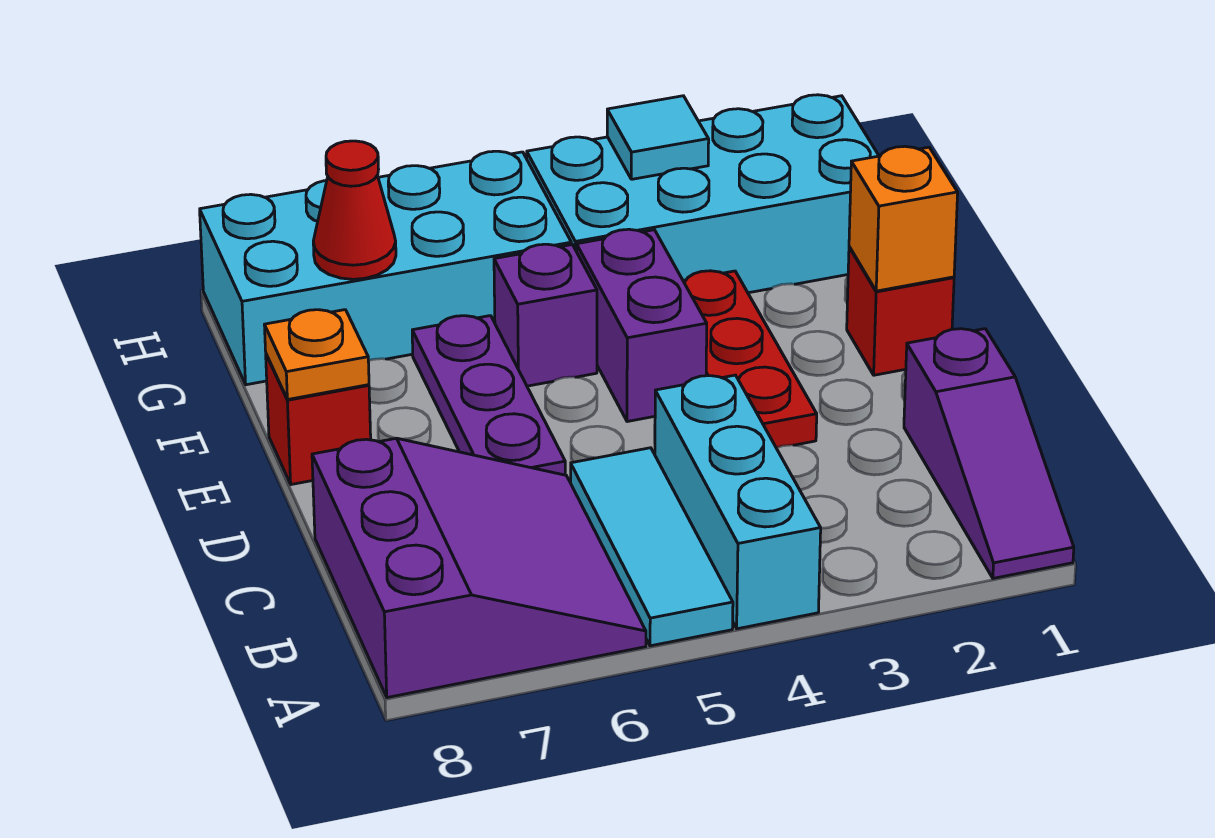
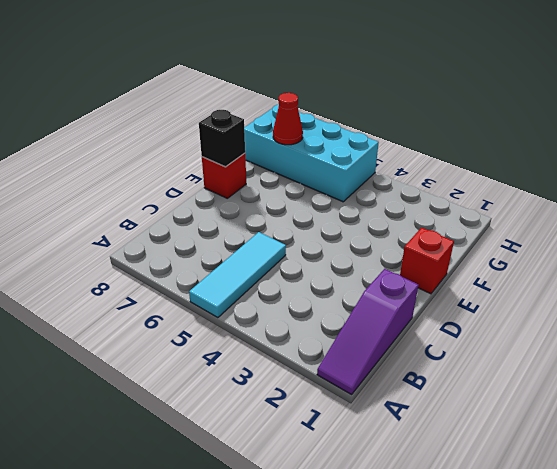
black 1x1 brick [199,110,245,167] -> orange 1x1 plate [264,310,369,399]
none -> cyan 1x3 brick [655,375,821,629]
none -> purple 3x3 slope [312,438,646,698]
none -> red 1x3 plate [683,271,817,448]

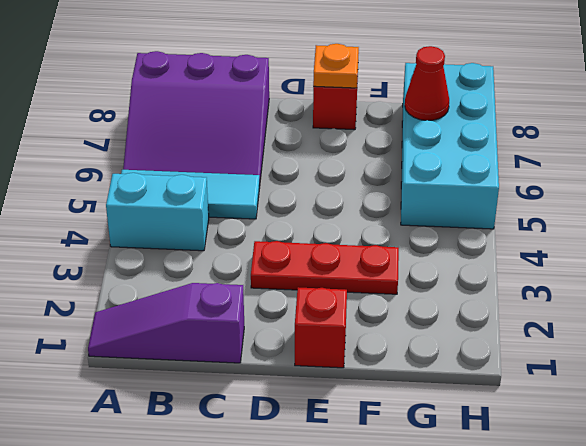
cyan 1x2 brick [106,173,209,251] -> cyan 1x3 brick [655,375,821,629]
none -> purple 1x3 plate [412,316,565,475]
none -> purple 1x2 brick [577,229,707,422]
none -> purple 1x1 brick [494,244,597,386]

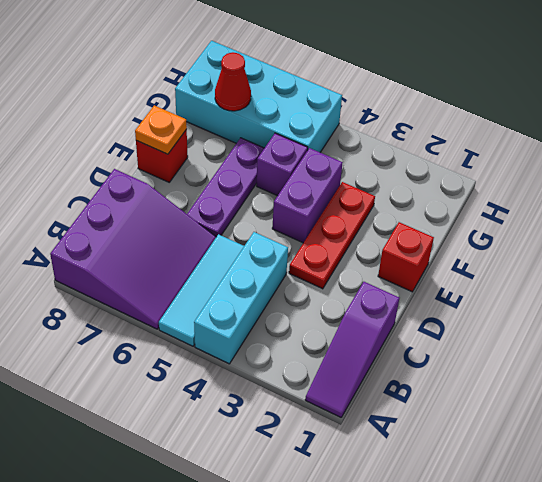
none -> cyan 2x4 brick [527,95,879,293]
none -> orange 1x1 brick [849,146,958,291]
none -> cyan 1x1 tile [607,96,709,179]

